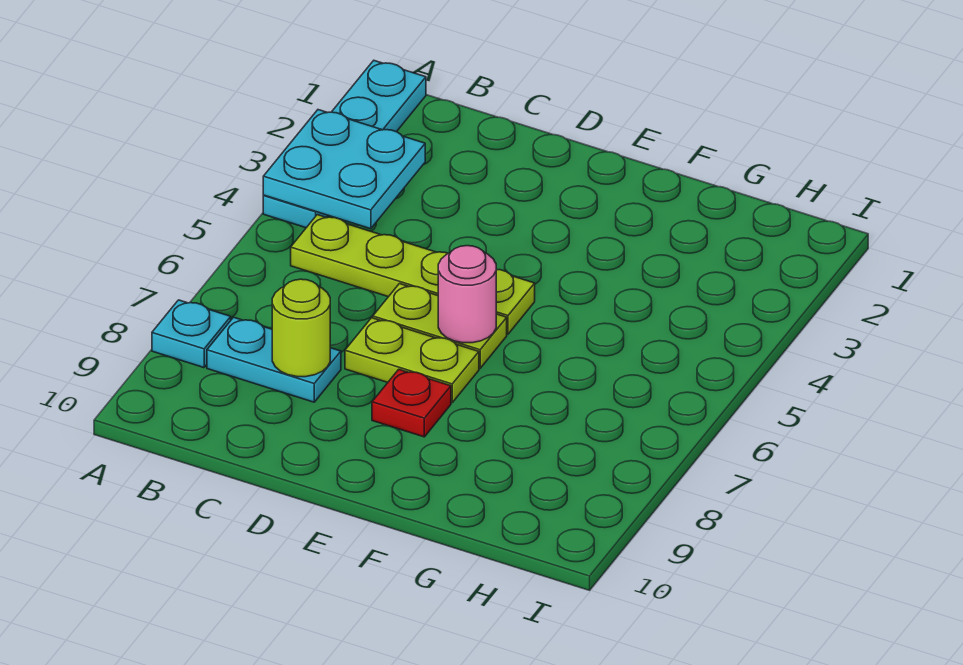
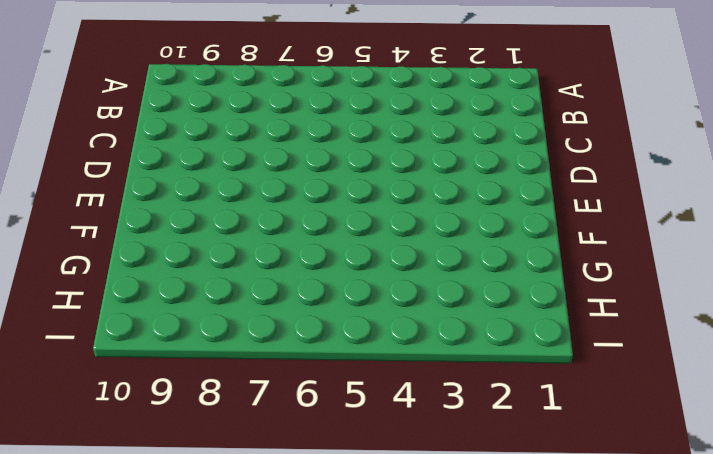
none -> cyan 1x4 plate [263,61,426,228]
none -> cyan 1x1 plate [152,300,231,368]

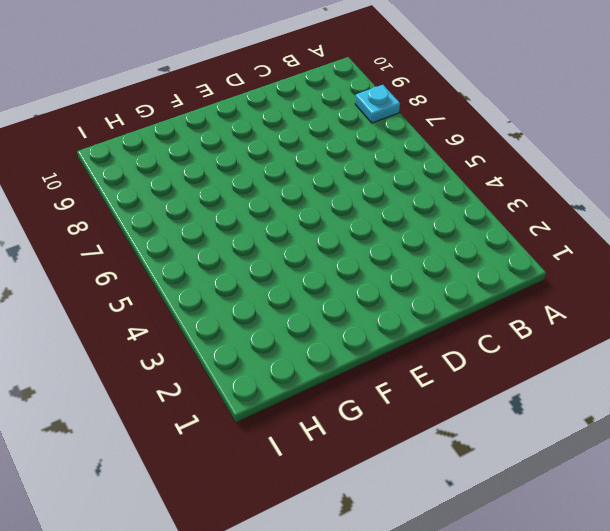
none -> cyan 1x4 plate [263,61,426,228]
none -> lime 1x4 plate [291,215,535,334]

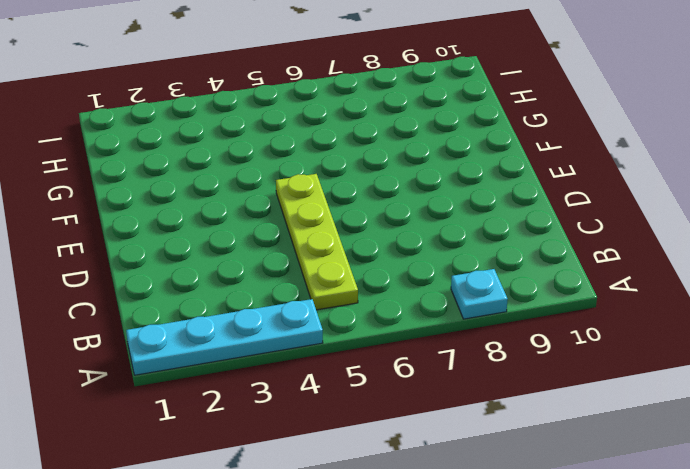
none -> cyan 1x2 plate [207,317,341,402]
none -> lime 1x2 plate [373,284,507,368]

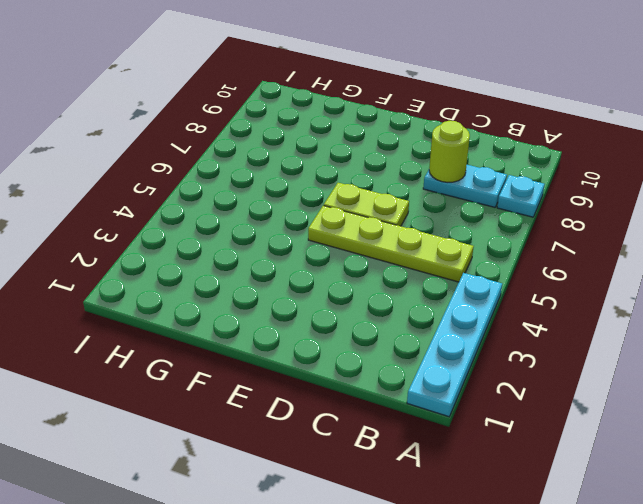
none -> lime 1x2 plate [345,318,479,403]
none -> red 1x1 plate [372,369,451,437]

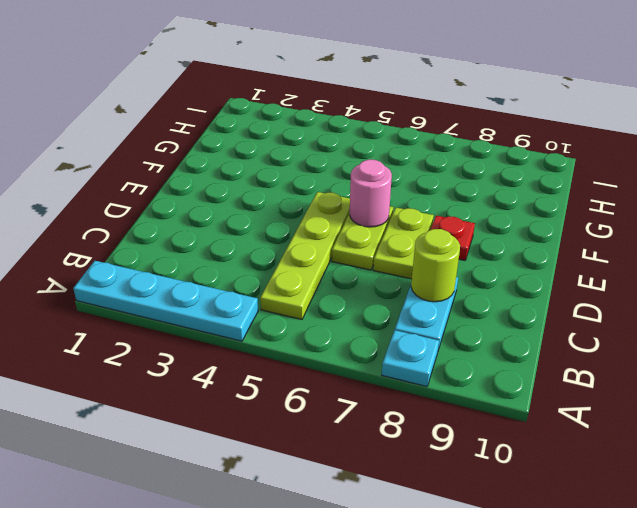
none -> cyan 2x2 plate [263,110,425,229]

